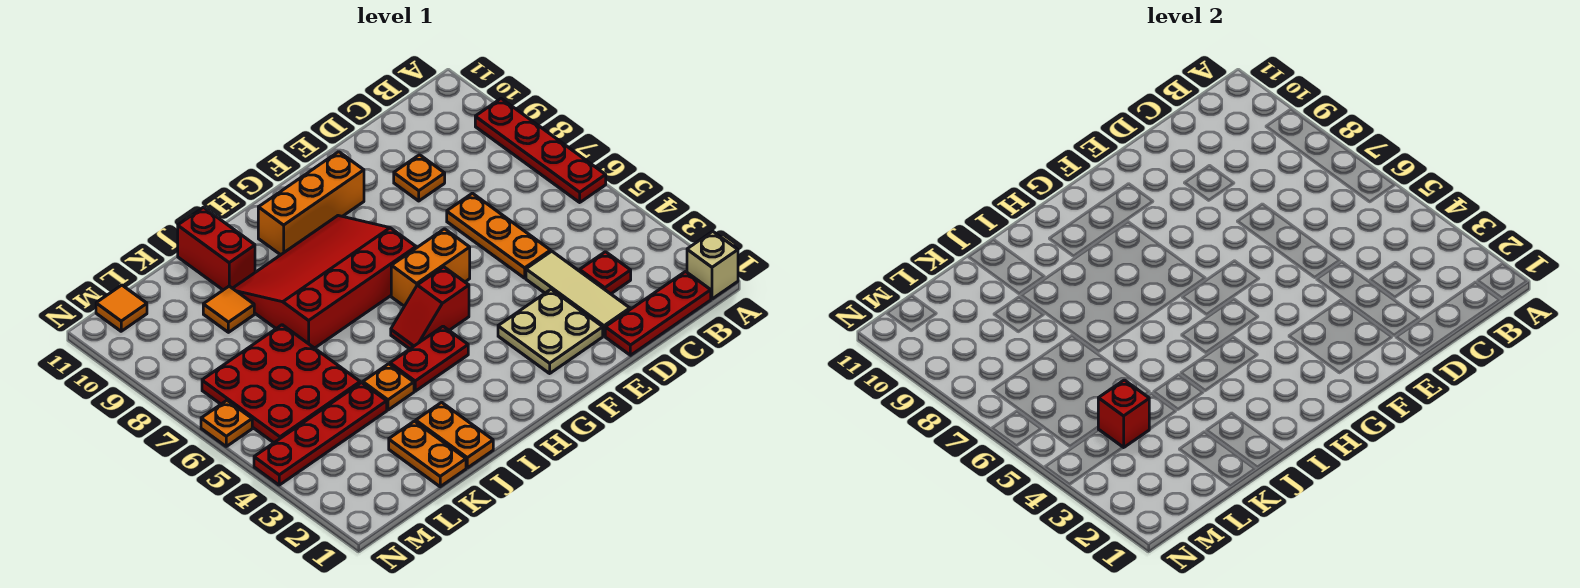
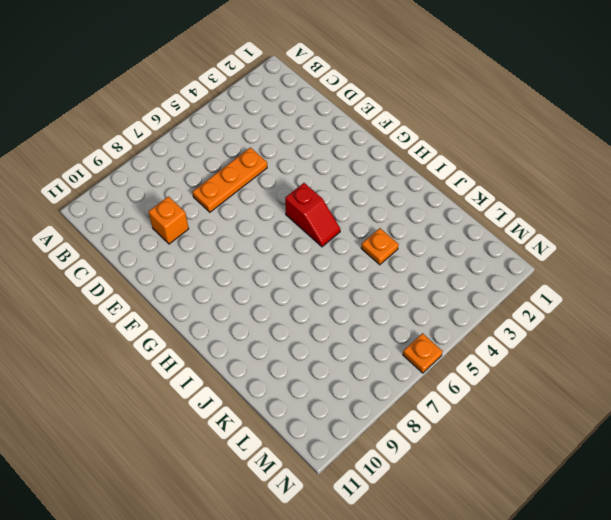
orange 1x1 brick [148,196,189,244] -> orange 1x1 plate [394,155,445,201]
none -> tan 1x1 brick [687,231,738,299]
none -> red 1x4 plate [475,99,606,202]
none -> red 1x3 plate [605,272,711,355]

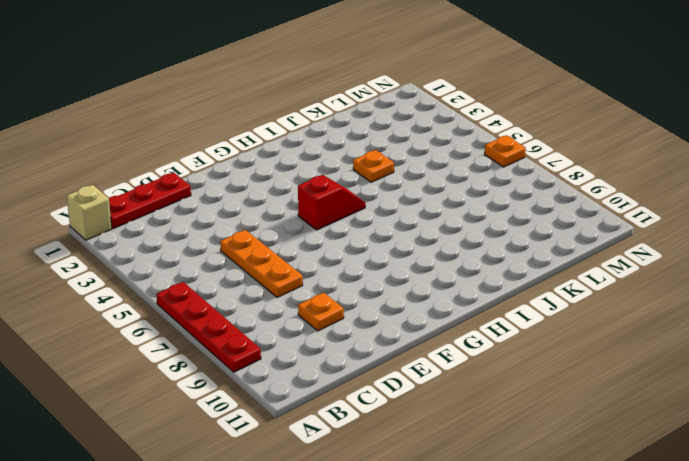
none -> red 1x1 plate [580,252,631,294]
none -> tan 1x3 tile [526,251,630,336]
none -> tan 2x2 plate [498,289,603,373]

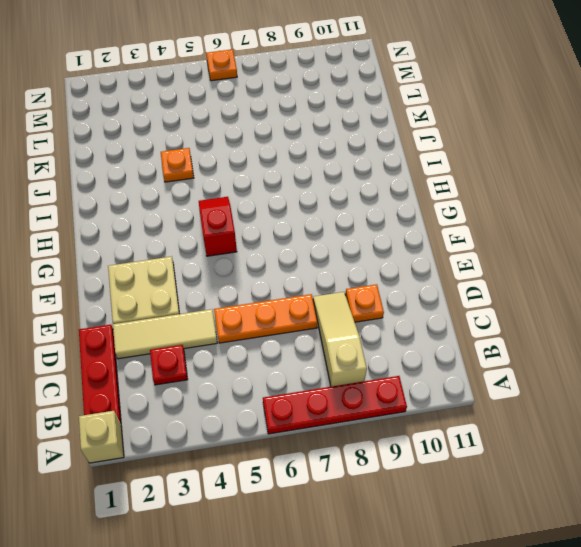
tan 1x3 slope [313,292,367,387] -> none
none -> orange 1x2 brick [391,229,470,306]
none -> orange 1x3 brick [258,152,364,255]
none -> red 3x4 slope [233,216,416,348]

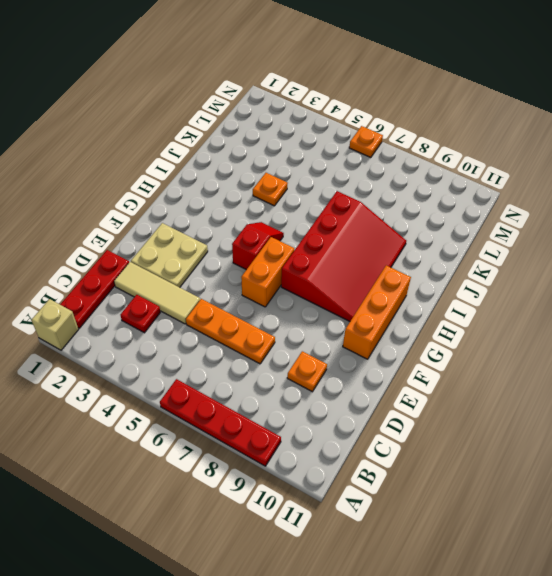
none -> red 1x2 plate [390,326,468,391]
none -> orange 1x2 plate [416,402,493,468]
none -> red 1x2 brick [178,207,255,290]

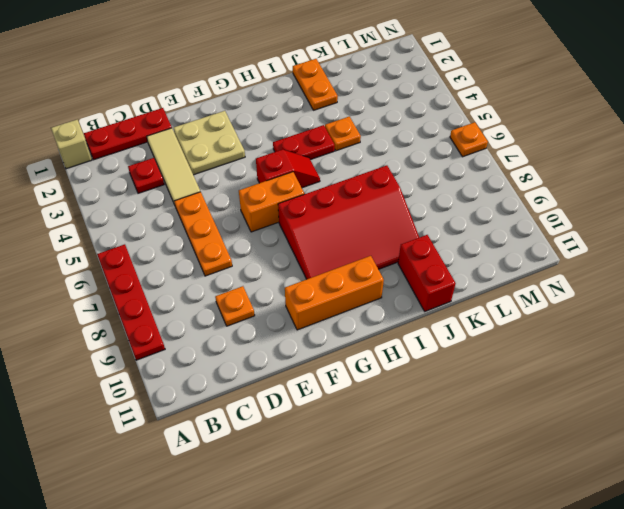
none -> orange 1x2 plate [389,421,466,487]
none -> red 1x4 plate [254,383,387,485]
none -> red 3x3 plate [202,325,360,443]

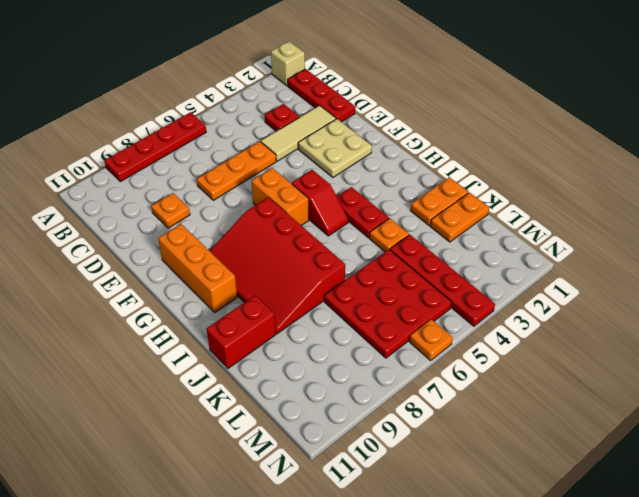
none -> orange 1x1 tile [203,286,254,332]
none -> orange 1x1 tile [96,285,147,331]
none -> red 1x1 brick [1098,380,1149,448]

